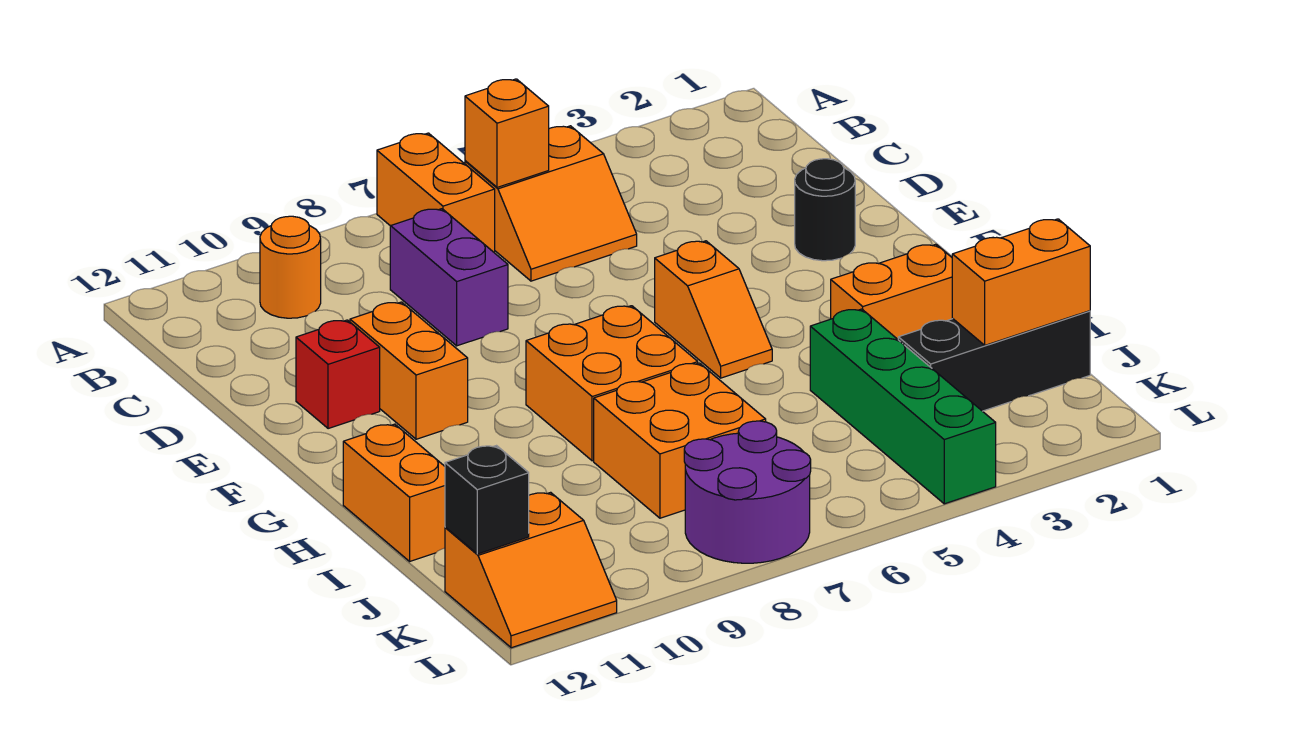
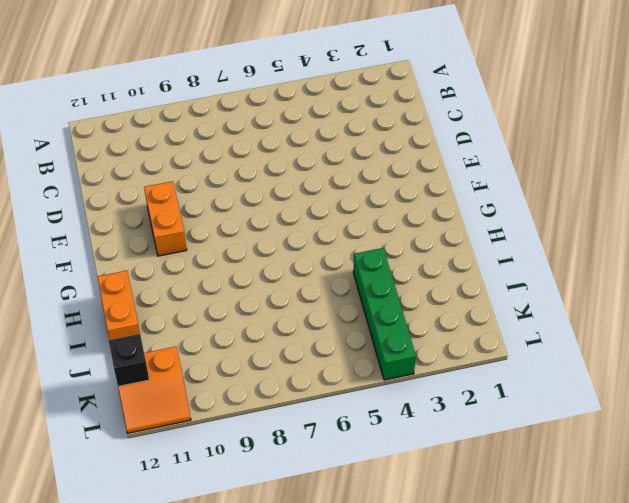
none -> orange 1x2 brick [377,133,495,253]
none -> orange 2x2 slope [465,126,637,281]
none -> orange 1x1 round brick [260,216,321,318]

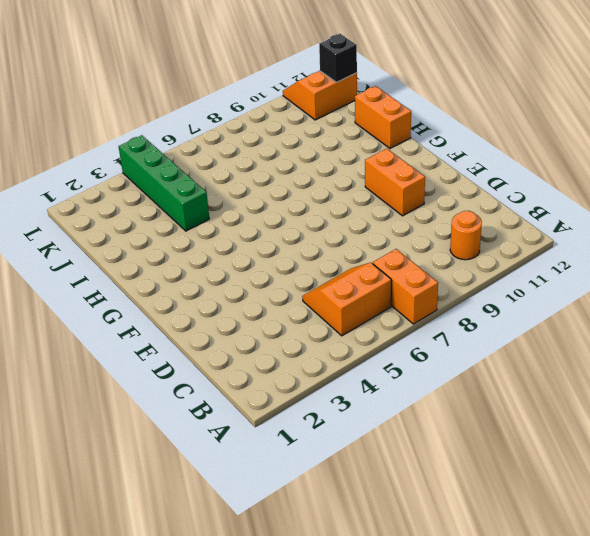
none -> purple 1x2 brick [390,209,508,346]
none -> black 1x1 round brick [795,159,855,261]
none -> red 1x1 brick [296,320,380,429]

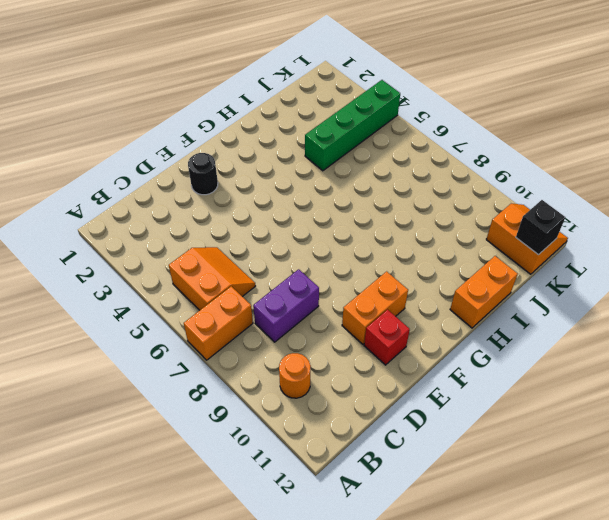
none -> orange 1x2 slope [655,241,772,378]
none -> orange 2x2 brick [526,306,698,461]
none -> orange 1x2 brick [831,244,953,339]

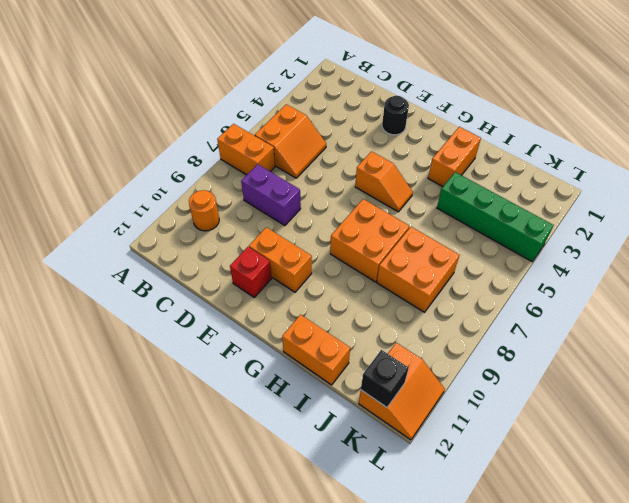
none -> black 1x3 brick [898,311,1090,411]
none -> purple 2x2 round brick [684,421,811,563]
none -> orange 1x1 brick [465,79,549,187]

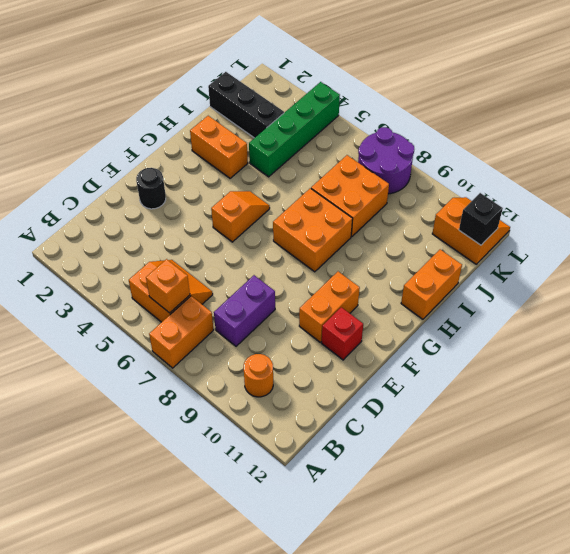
none -> orange 1x2 brick [952,219,1090,345]

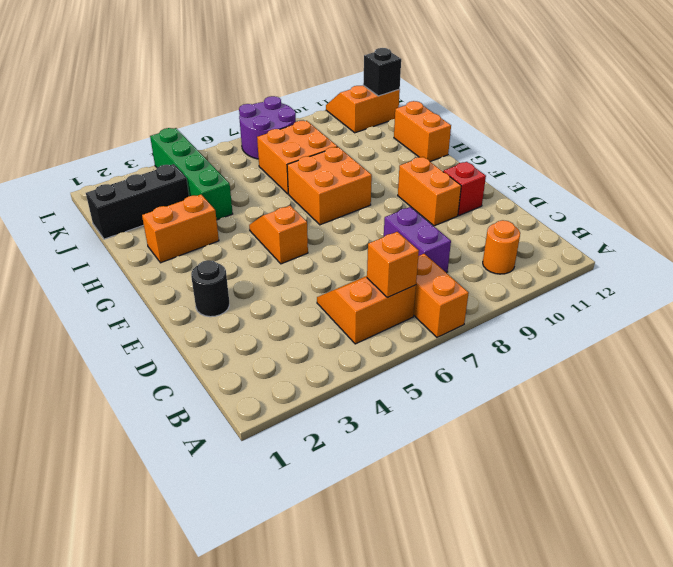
none -> orange 1x2 brick [952,219,1090,345]

